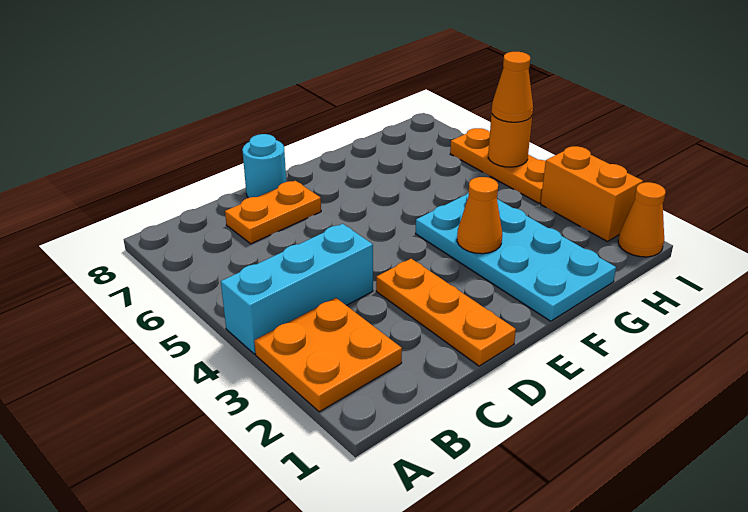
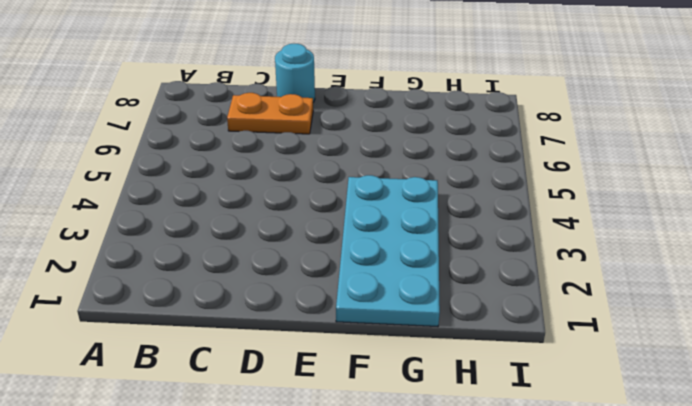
none -> orange 2x2 plate [254,298,402,412]
none -> cyan 1x3 brick [221,224,373,354]
none -> orange 1x3 plate [376,259,516,366]

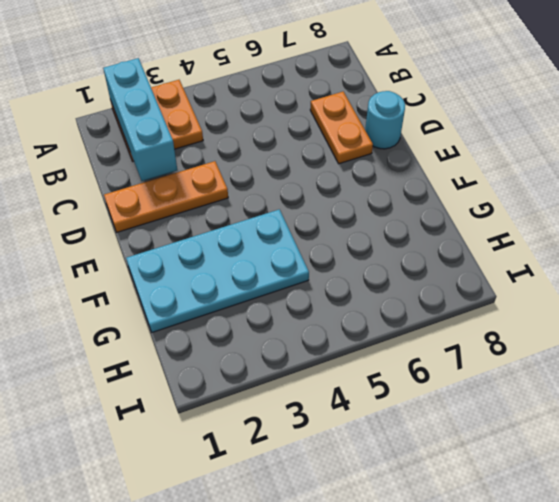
cyan 1x3 brick [103,58,177,181] -> cyan 1x3 brick moved to [221,224,373,354]
none -> orange 1x1 cone [618,182,666,257]
none -> orange 1x2 brick [541,146,643,241]
none -> orange 1x3 plate [450,128,546,203]

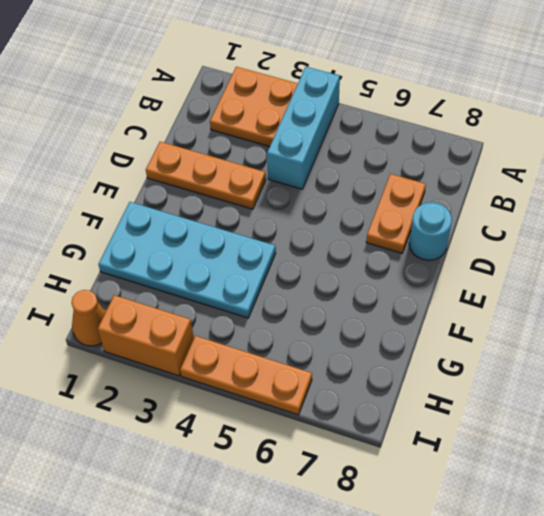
none -> orange 1x1 cone [457,177,502,254]
none -> orange 1x1 round brick [488,113,532,167]
none -> orange 1x1 cone [492,52,533,122]

